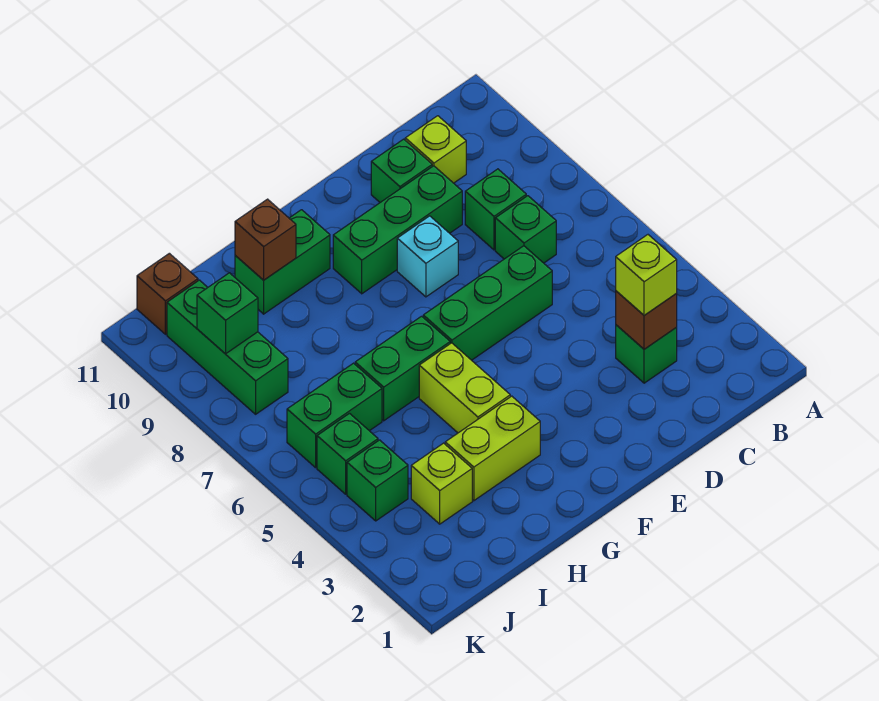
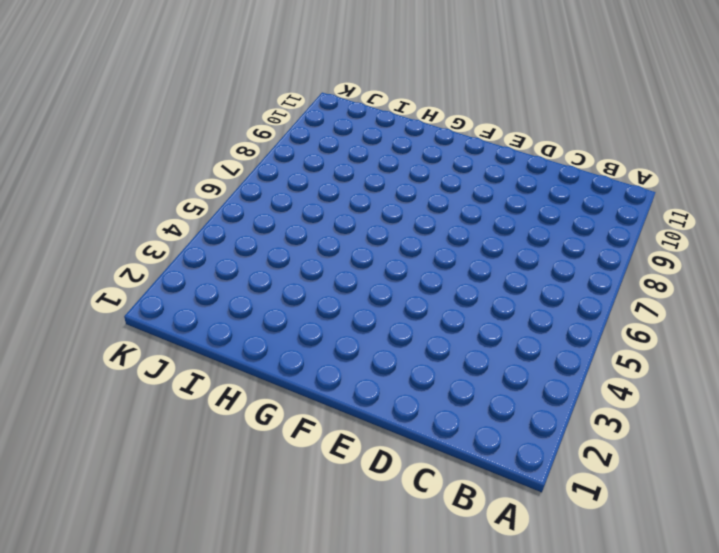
none -> green 1x1 brick [616,325,677,383]
none -> green 1x1 brick [495,196,556,263]
none -> green 1x1 brick [465,169,526,250]

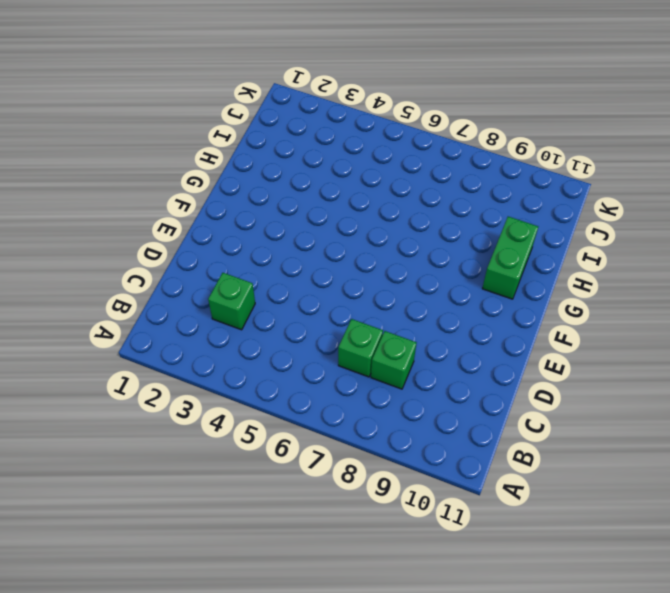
none -> lime 1x1 brick [405,116,466,183]
none -> green 1x3 brick [423,246,552,360]
none -> green 1x3 brick [333,166,462,294]

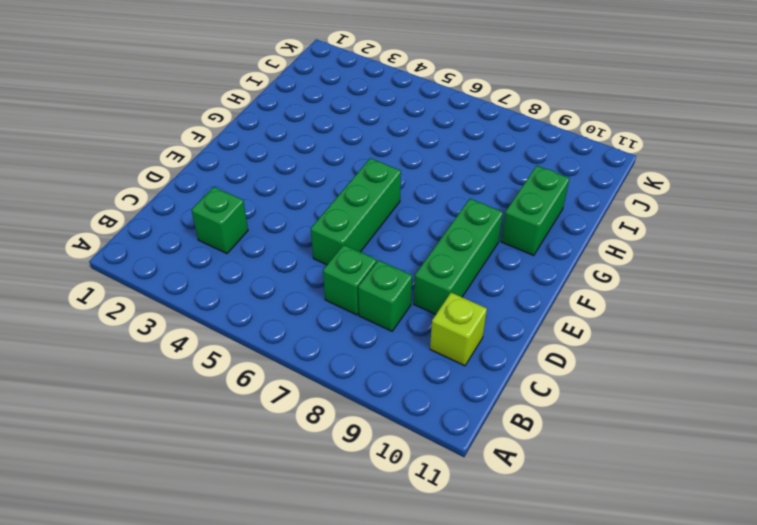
none -> green 1x1 brick [371,139,432,202]
none -> cyan 1x1 brick [397,216,458,297]
none -> lime 1x2 brick [445,396,540,501]

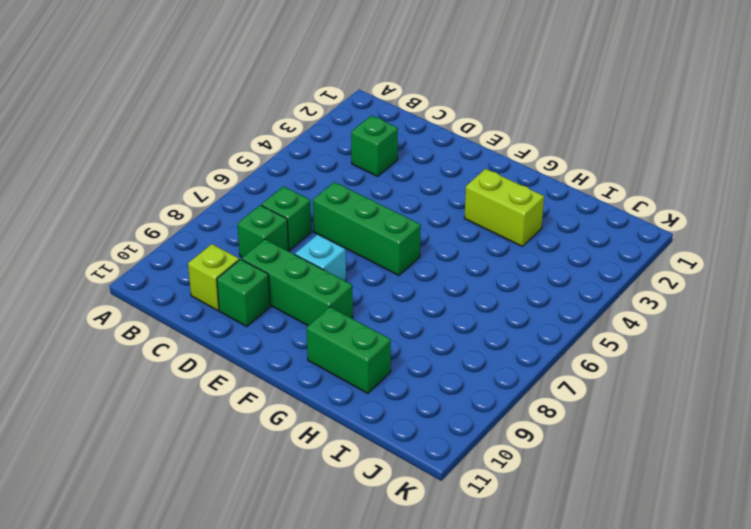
none -> lime 1x2 brick [419,343,510,433]
none -> green 1x2 brick [355,316,450,421]
none -> lime 1x1 brick [411,443,472,524]

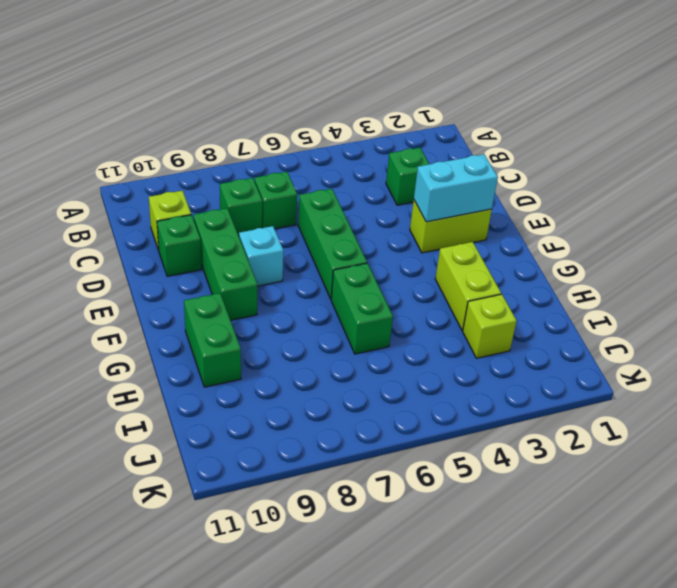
lime 1x2 brick [410,201,492,253] -> lime 1x2 brick moved to [419,343,510,433]
cyan 1x2 brick [414,154,498,222] -> none
none -> green 1x2 brick [287,363,382,468]
none -> green 1x1 brick [347,440,408,521]
none -> green 1x1 brick [317,413,378,494]

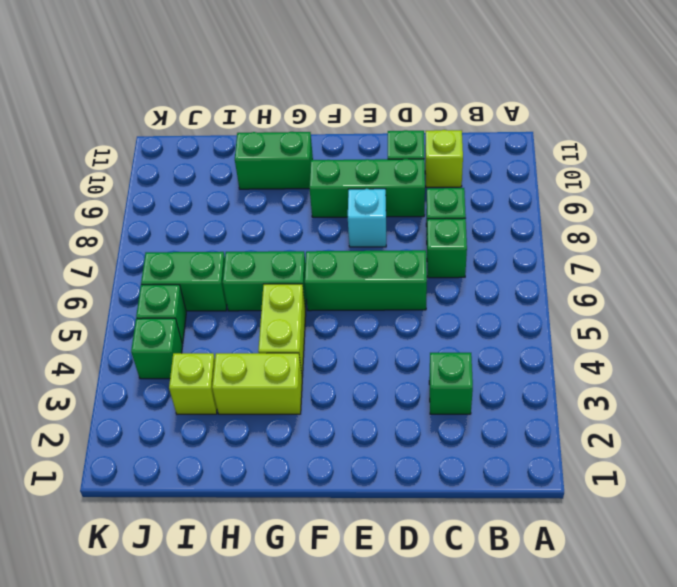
none -> green 1x3 brick [167,280,288,414]
none -> brown 1x1 brick [137,253,198,334]
none -> brown 1x1 brick [616,291,677,349]

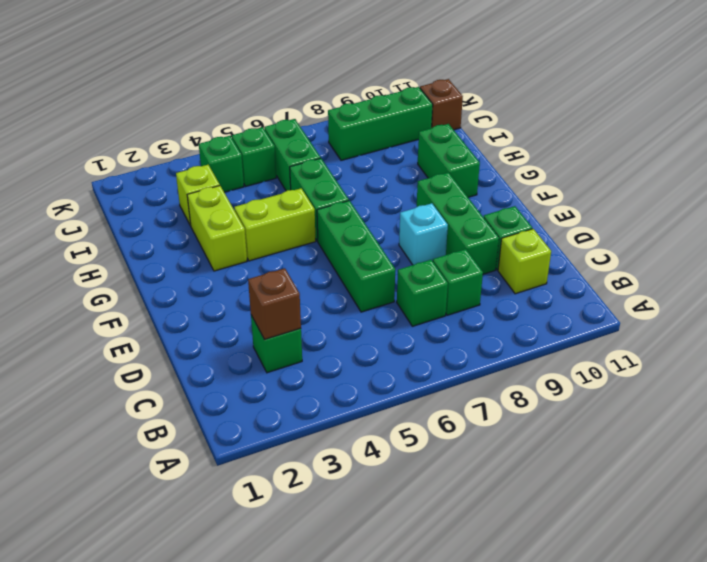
none -> brown 1x1 brick [235,199,296,280]
none -> green 1x1 brick [197,273,258,354]
none -> lime 1x1 brick [616,235,677,315]

